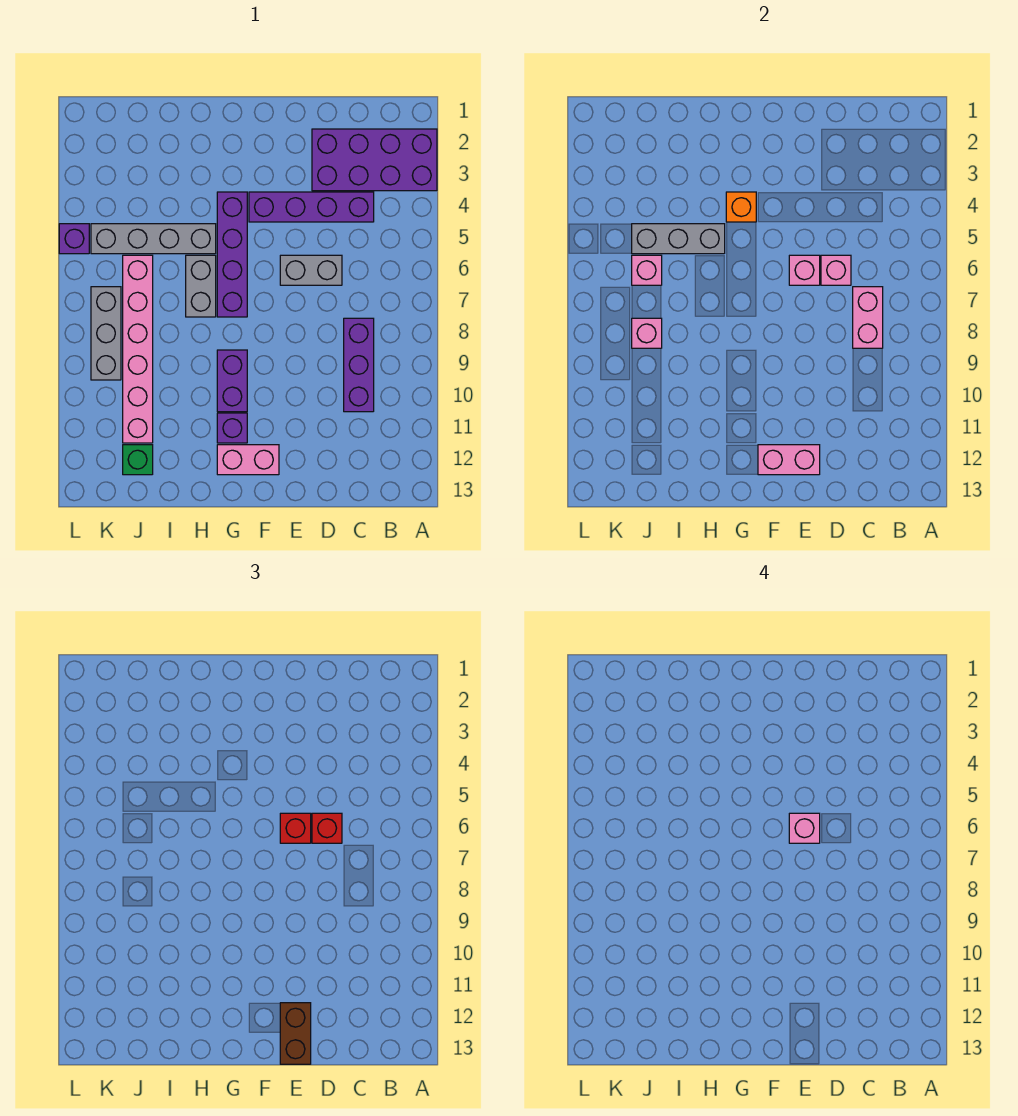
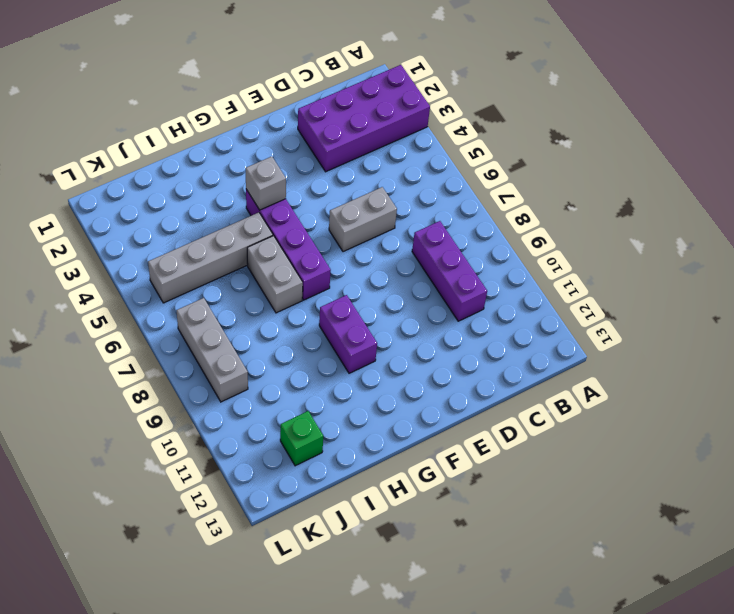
grey 1x1 brick [246,157,286,210] -> orange 1x1 brick [726,192,756,222]
none -> purple 1x4 brick [249,192,374,222]
none -> pink 1x2 brick [217,445,279,475]
none -> purple 1x1 brick [217,413,247,443]

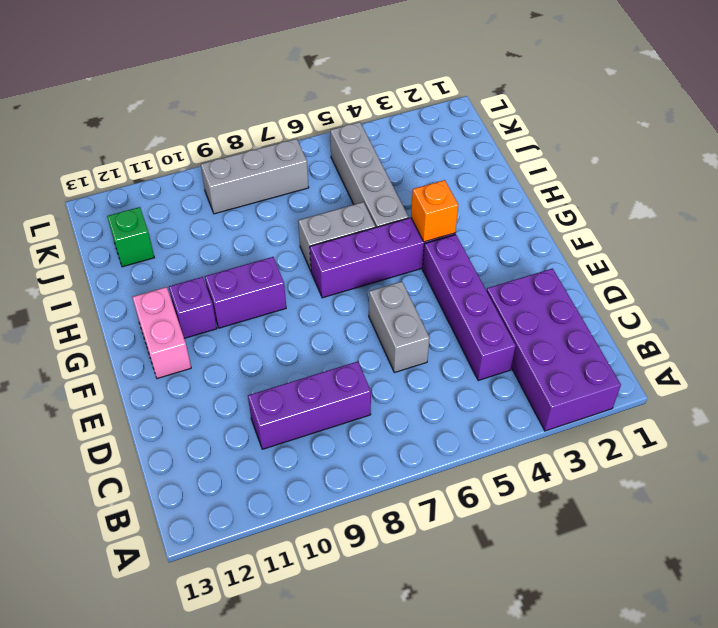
none -> pink 1x6 brick [123,255,153,443]
none -> purple 1x1 brick [59,224,89,254]
none -> pink 1x2 brick [853,287,883,348]

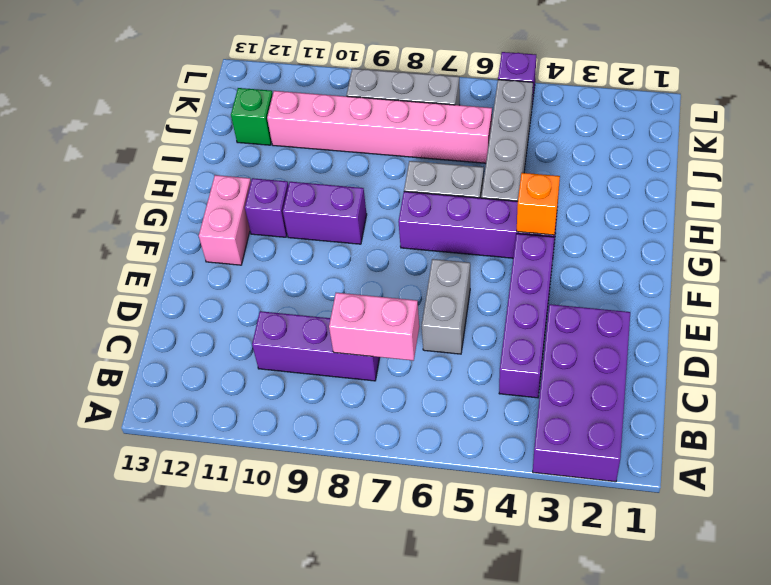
none -> pink 1x1 brick [821,255,851,285]
none -> pink 1x1 brick [789,255,820,285]
none -> pink 1x2 brick [758,445,820,475]

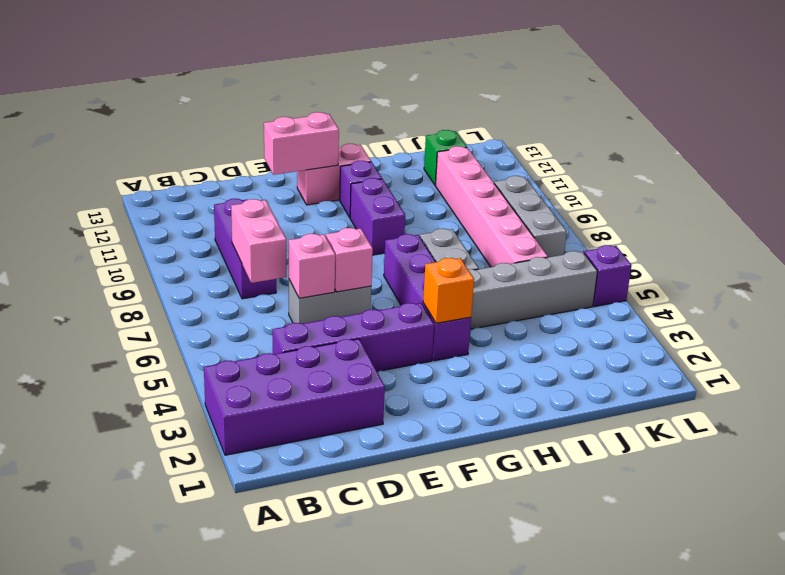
none -> grey 1x3 brick [632,224,725,254]
none -> pink 1x1 brick [632,255,662,285]
none -> pink 1x1 brick [632,318,662,348]

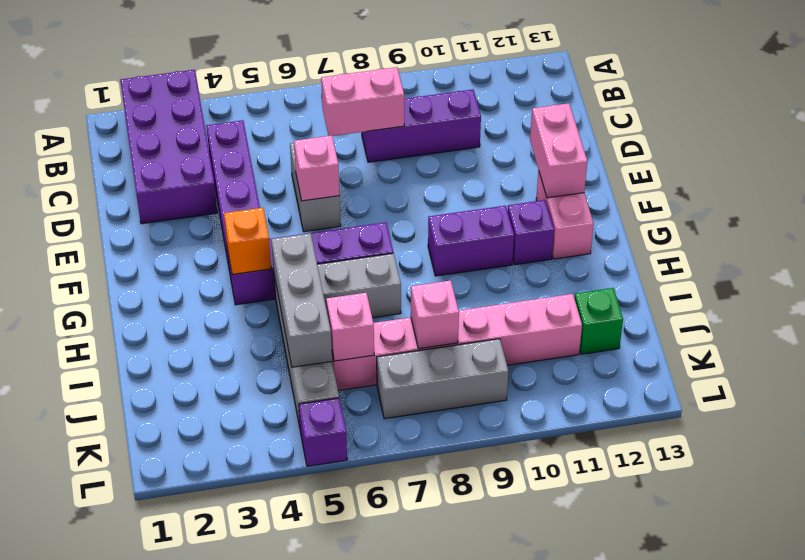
none -> pink 1x1 brick [821,255,851,285]
none -> red 1x1 brick [312,813,342,843]
none -> red 1x1 brick [280,813,311,843]

